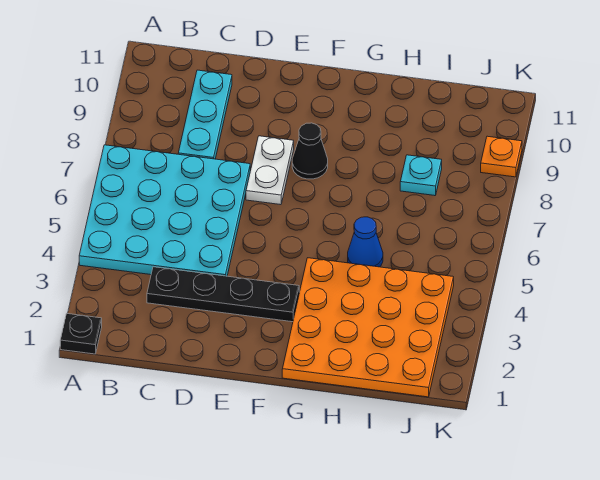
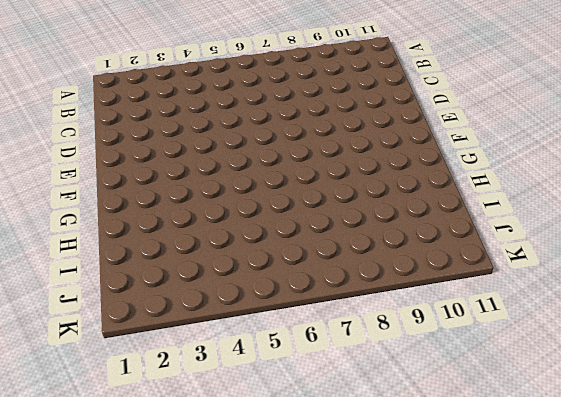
none -> black 1x1 plate [60,314,102,354]
none -> cyan 4x4 plate [79,145,250,276]

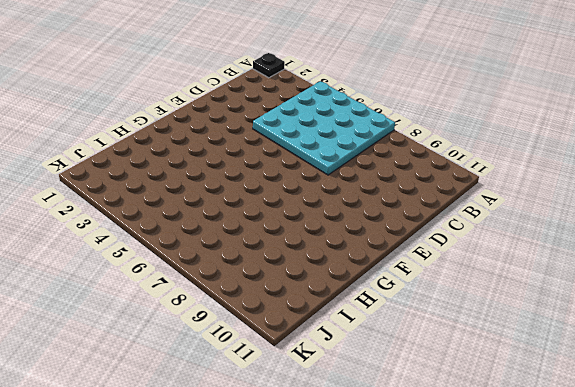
none -> black 1x4 plate [147,267,299,322]
none -> cyan 1x3 plate [178,70,232,159]

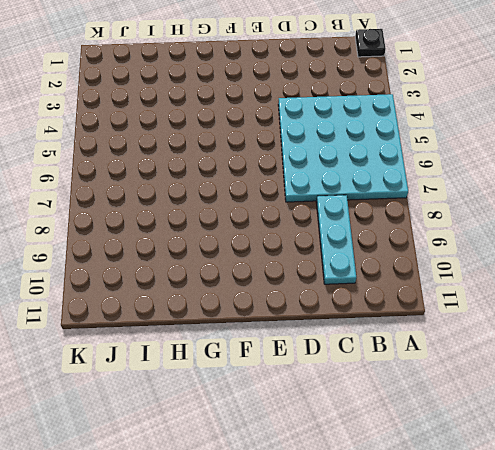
none -> black 1x4 plate [147,267,299,322]
none -> white 1x2 plate [246,136,294,205]

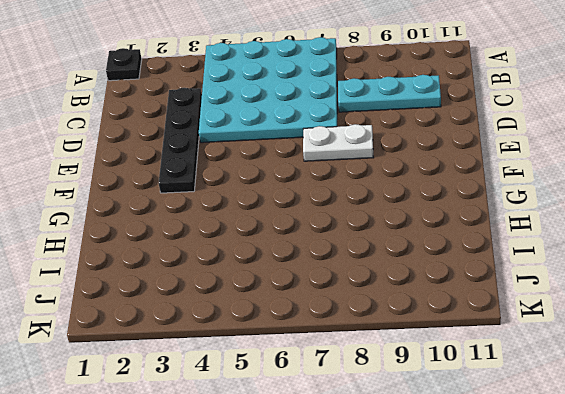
none -> black 1x1 cone [292,123,328,179]
none -> orange 4x4 plate [282,258,454,397]

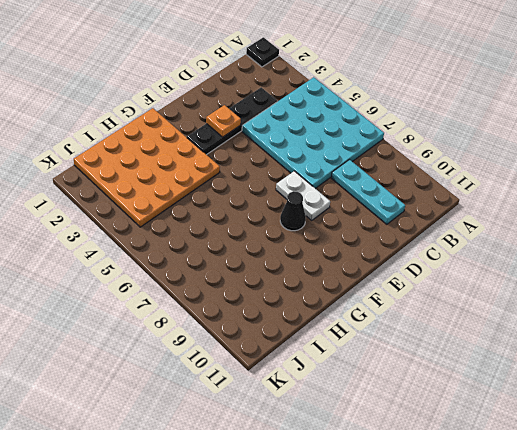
orange 1x1 plate [206,105,241,137] -> orange 1x1 plate moved to [481,136,522,177]
none -> blue 1x1 cone [348,217,383,267]
none -> cyan 1x1 plate [400,155,442,196]

